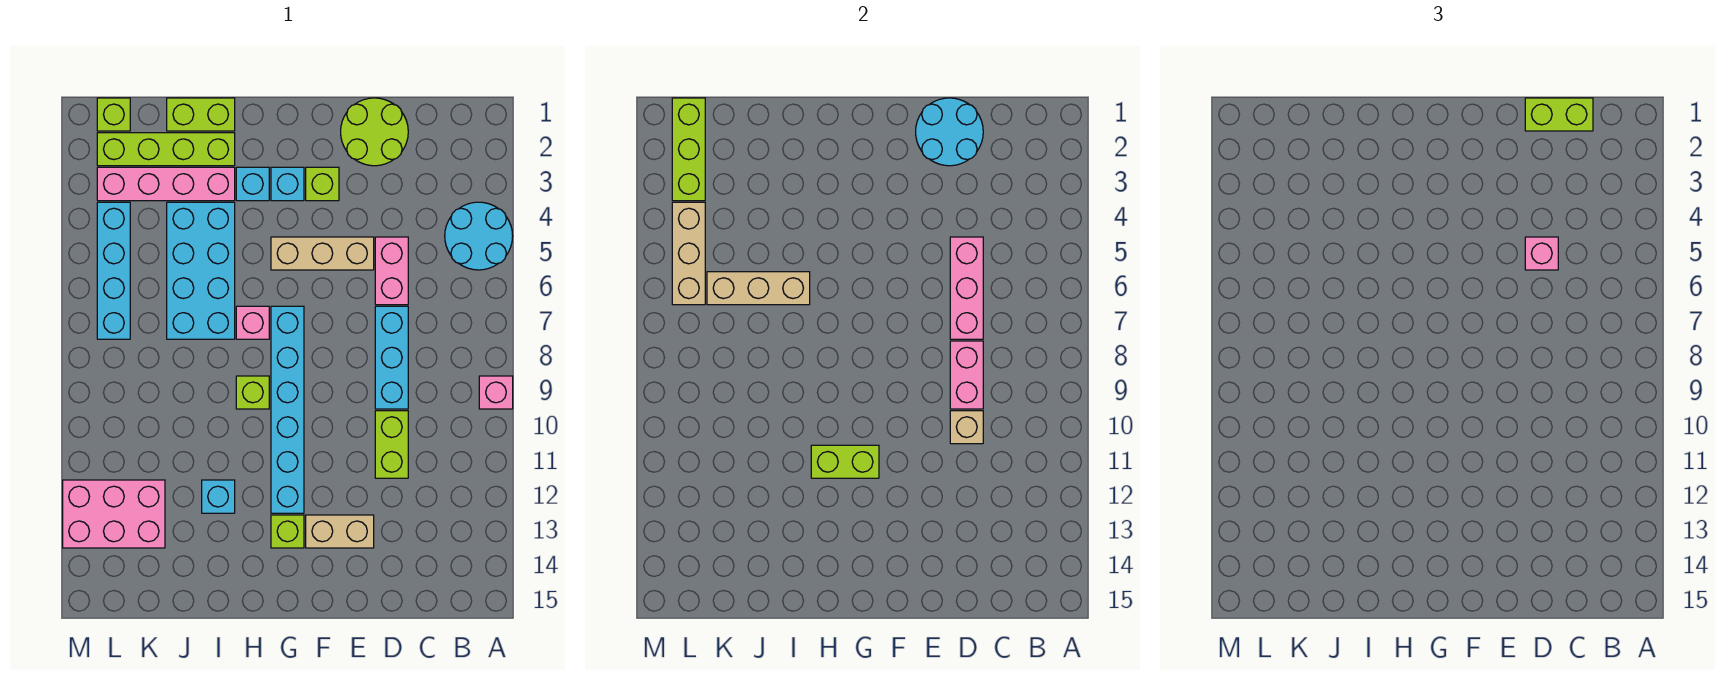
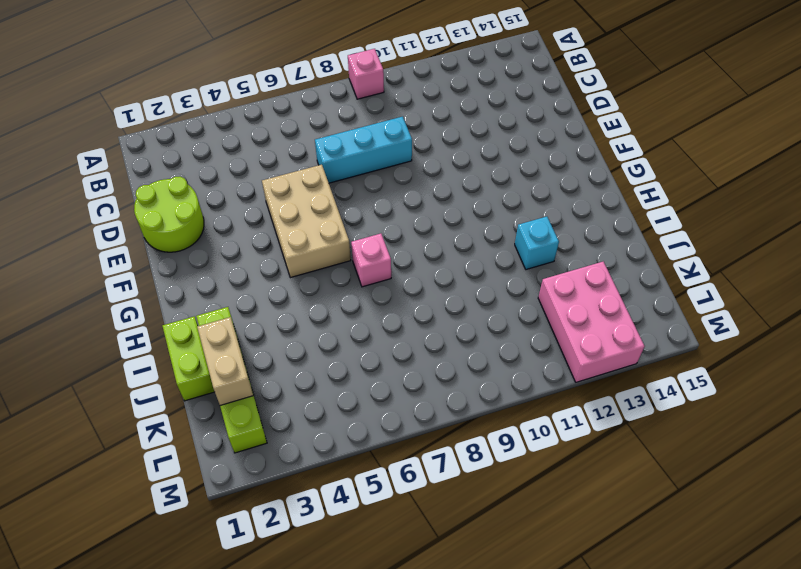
tan 2x3 brick [262,165,351,278] -> tan 1x3 brick [271,237,374,270]
tan 1x2 brick [197,317,253,405] -> tan 1x2 brick moved to [306,515,374,548]
none -> cyan 2x2 round brick [445,202,513,270]
none -> pink 1x2 brick [375,237,408,305]
none -> lime 1x2 brick [375,411,408,478]
none -> lime 1x1 brick [306,167,339,201]

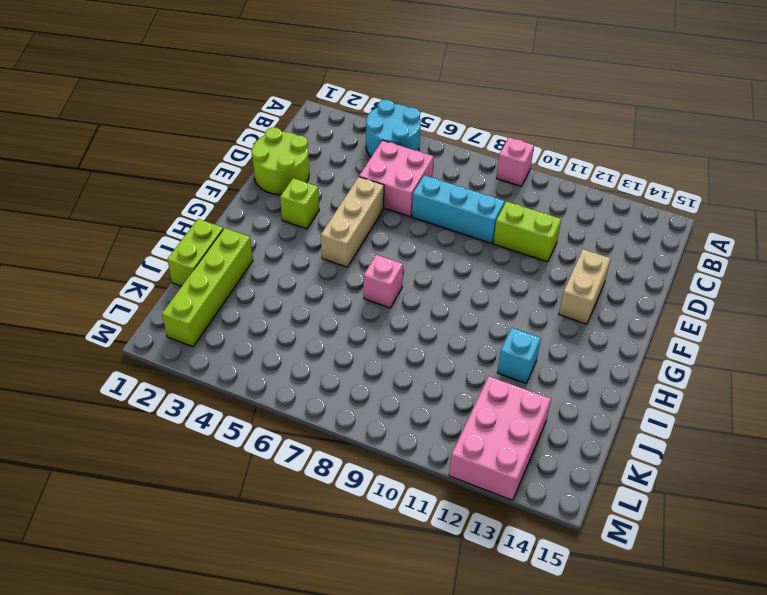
pink 2x2 brick [359,140,434,217] -> pink 1x2 brick [375,237,408,305]
none -> cyan 1x1 brick [271,167,304,201]
none -> cyan 1x6 brick [271,306,304,513]
none -> lime 1x1 brick [271,515,304,548]
none -> cyan 1x1 brick [236,167,269,201]

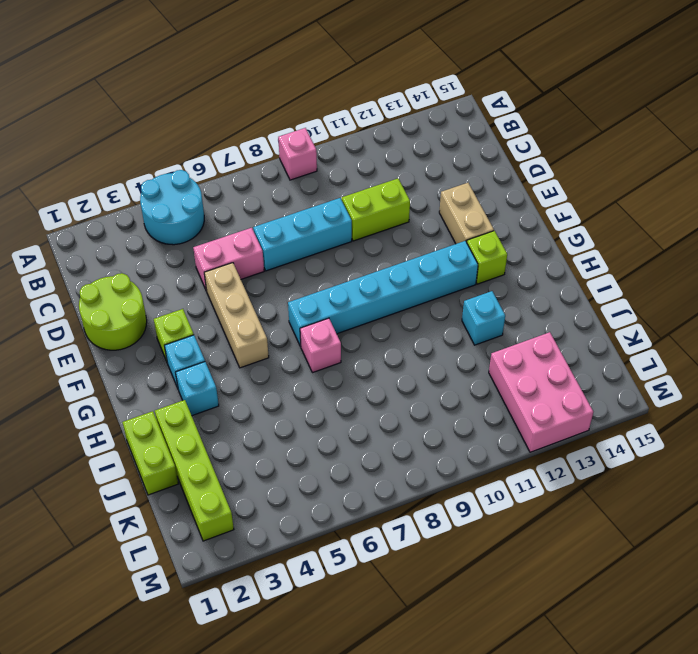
none -> lime 1x1 brick [236,376,269,409]
none -> pink 1x4 brick [97,167,235,201]
none -> cyan 2x4 brick [167,202,235,339]
none -> lime 1x1 brick [97,98,130,131]

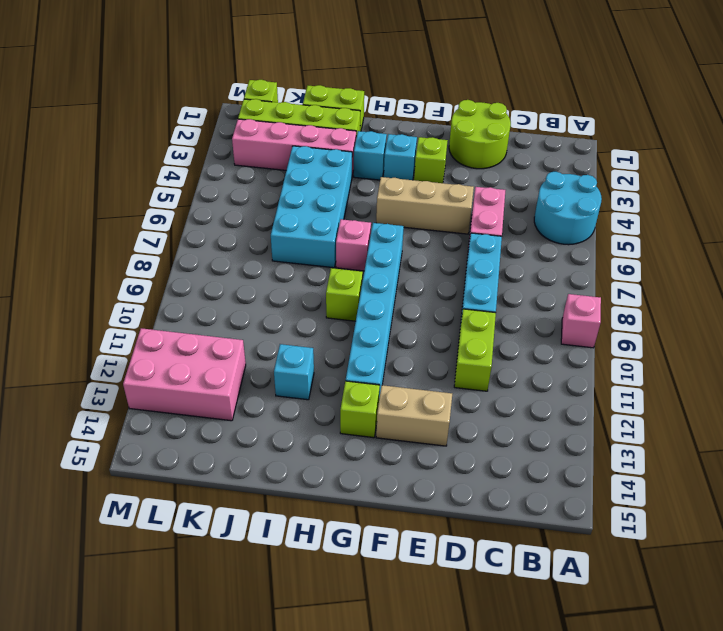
none -> cyan 1x4 brick [97,202,130,339]
none -> cyan 2x2 round brick [916,98,983,166]
none -> pink 1x3 brick [950,237,983,339]
none -> pink 1x2 brick [950,341,983,409]

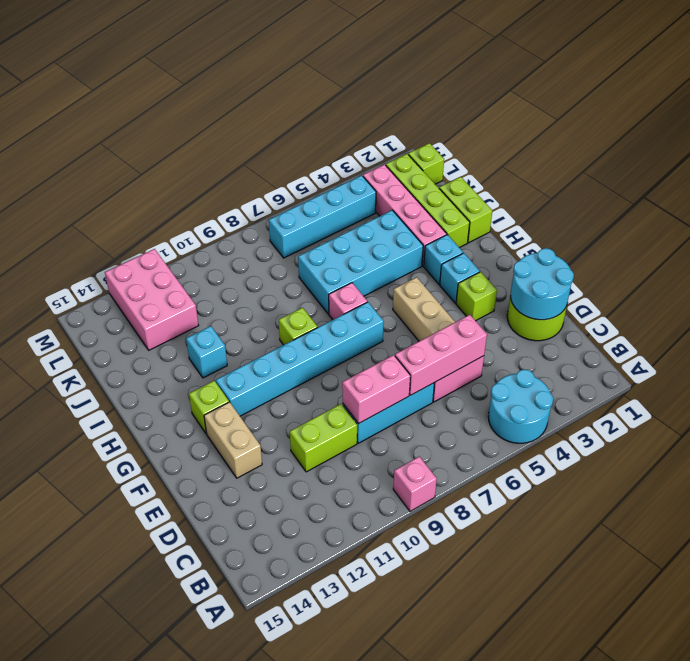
none -> tan 1x1 brick [950,411,983,444]
none -> lime 1x2 brick [811,445,879,478]
none -> tan 1x3 brick [707,272,810,305]
none -> lime 1x3 brick [672,98,705,201]

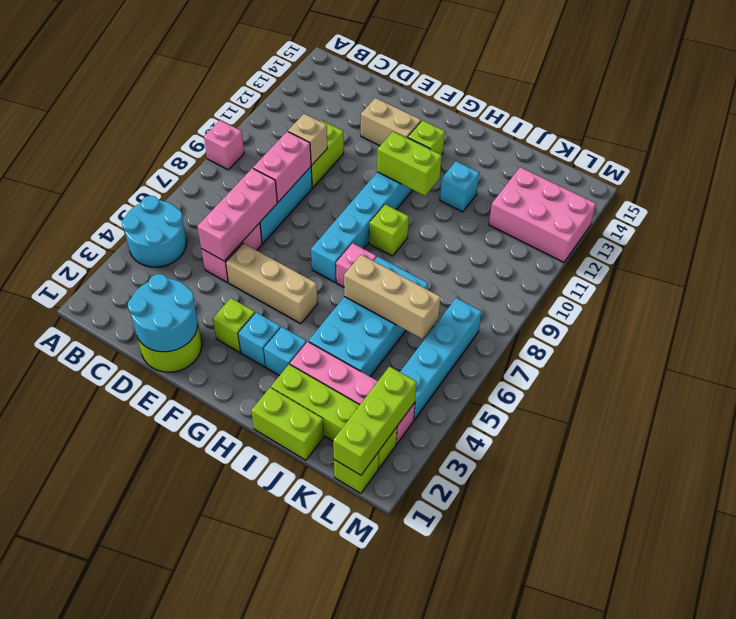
none -> tan 1x3 brick [672,202,705,305]
none -> lime 1x2 brick [1525,98,1593,131]
none -> pink 1x1 brick [1525,237,1558,270]

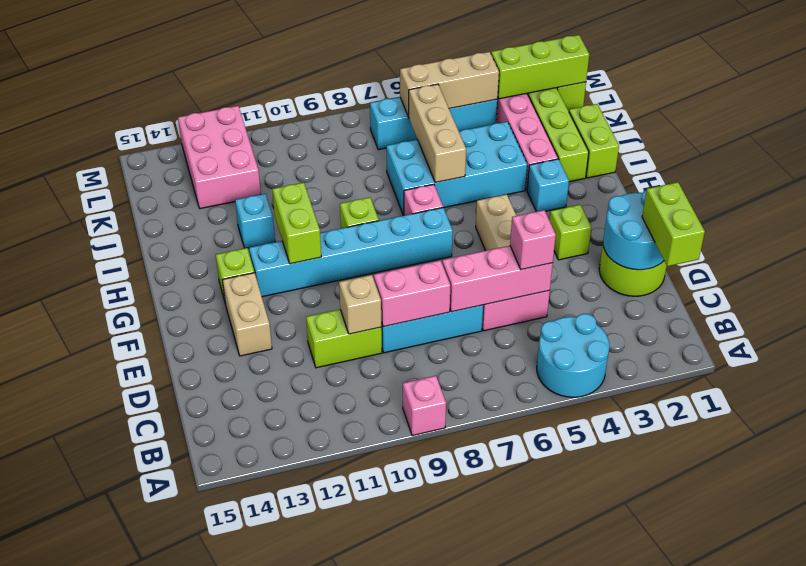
none -> cyan 1x1 brick [271,167,304,201]

